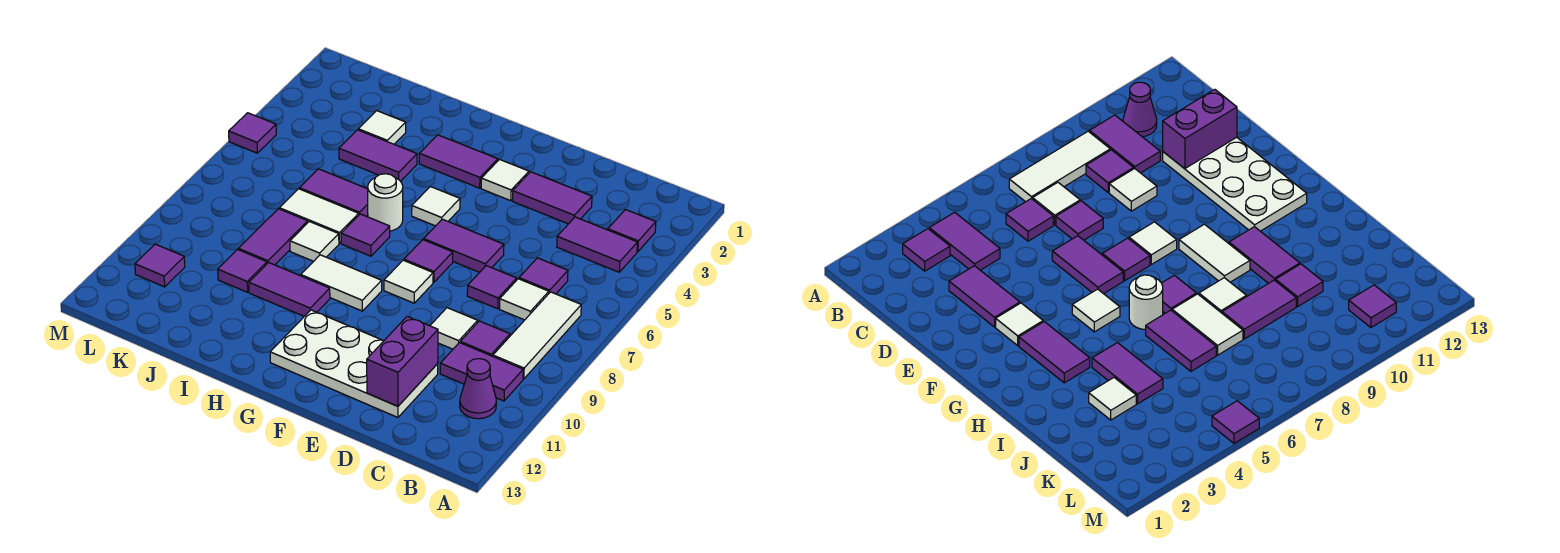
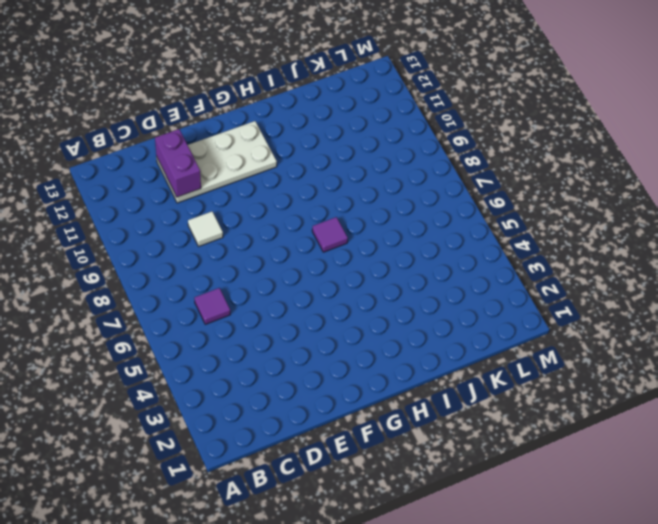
none -> purple 1x1 tile [608,210,656,252]
none -> purple 1x2 tile [557,217,638,272]
none -> white 1x3 tile [493,292,581,379]
none -> purple 1x2 tile [440,343,523,401]

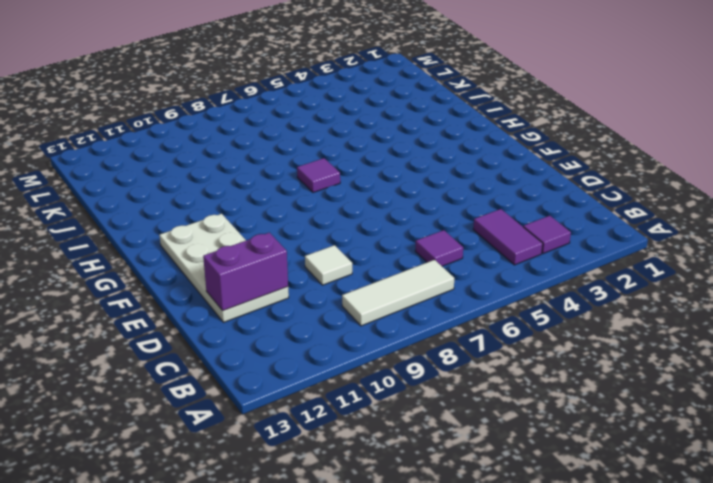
none -> purple 1x2 tile [440,343,523,401]
none -> purple 1x1 cone [460,359,496,419]
none -> white 1x1 tile [500,279,549,320]
none -> purple 1x1 tile [460,321,510,356]

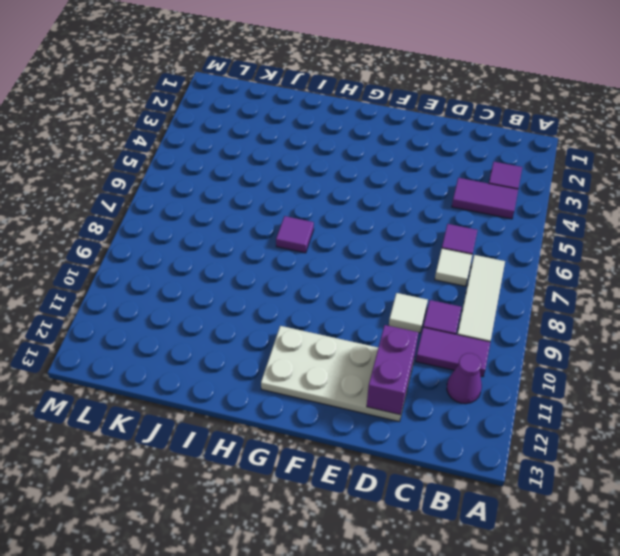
none -> purple 1x2 tile [512,172,592,224]
none -> purple 1x1 tile [467,266,517,309]
none -> purple 1x2 tile [424,219,504,272]
none -> white 1x1 tile [481,160,529,201]

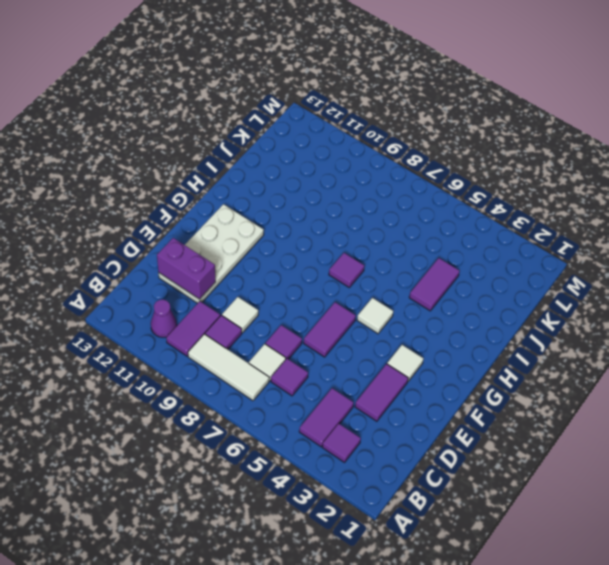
none -> purple 1x1 tile [404,240,453,282]
none -> white 1x1 tile [384,260,433,303]
none -> purple 1x2 tile [419,135,498,188]
none -> white 1x2 tile [301,255,382,311]

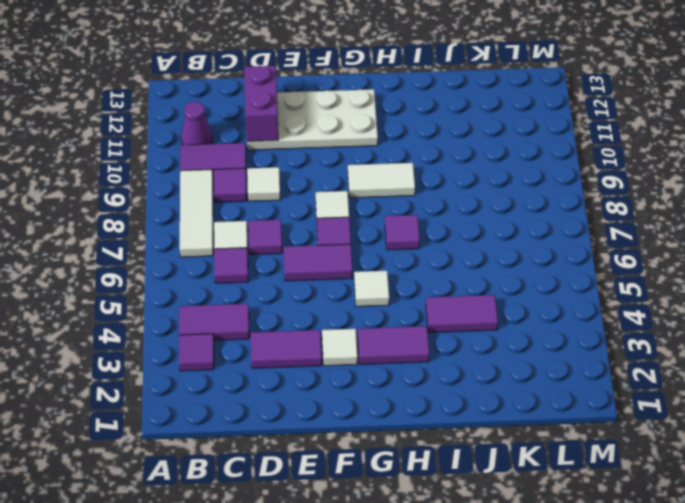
none -> white 1x1 round brick [368,174,403,231]
none -> purple 1x2 tile [249,263,330,316]
none -> purple 1x2 tile [299,169,368,216]
none -> white 1x2 tile [279,189,359,243]

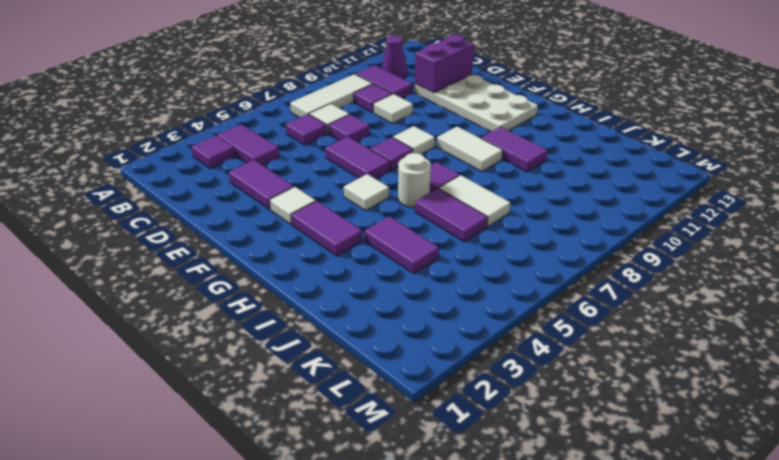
none -> white 1x1 tile [290,222,339,261]
none -> white 1x1 tile [358,111,406,144]
none -> purple 1x2 tile [239,209,308,265]
none -> purple 1x1 tile [218,249,267,292]

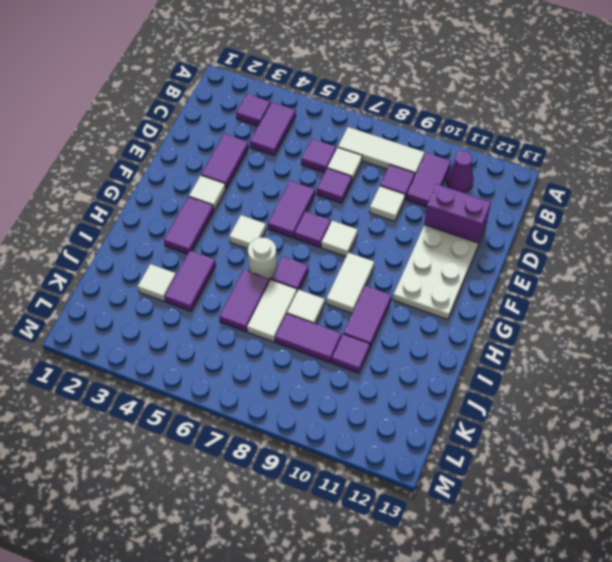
none -> purple 1x1 tile [135,244,185,287]
none -> purple 1x1 tile [229,113,276,153]

